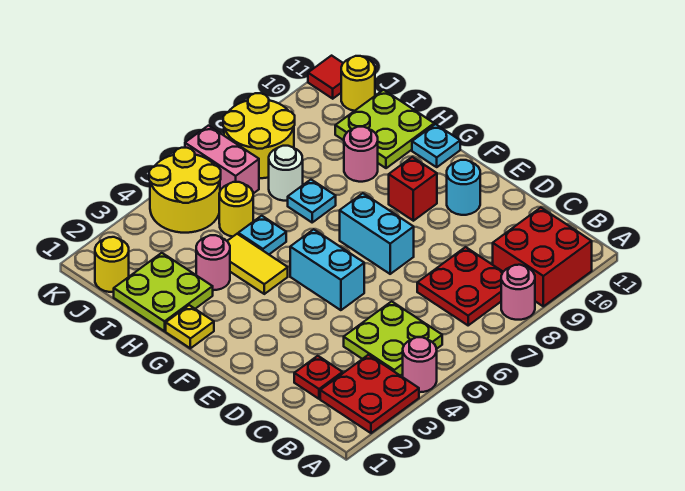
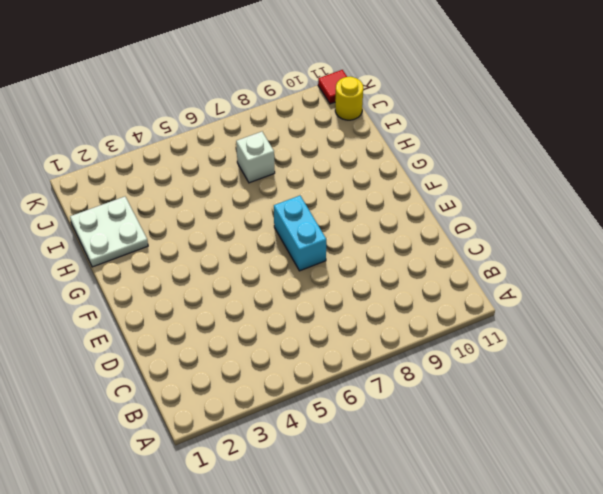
white 2x2 plate [70,197,148,267] -> lime 2x2 plate [114,253,213,331]
white 1x1 brick [236,132,275,183] -> white 1x1 round brick [269,146,303,201]
none -> red 2x2 plate [320,355,419,433]
none -> pink 1x1 round brick [403,337,437,392]
none -> pink 1x1 round brick [501,265,535,320]

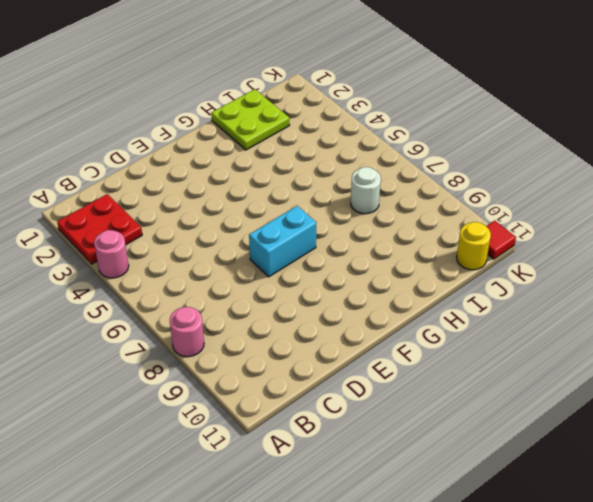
none -> red 2x2 brick [493,208,592,306]
none -> lime 2x2 plate [344,301,442,376]
none -> red 2x2 plate [417,247,503,325]

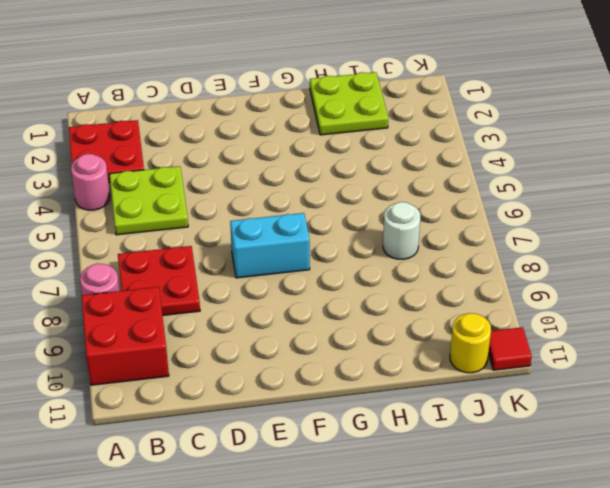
none -> red 1x1 plate [294,356,343,399]
none -> cyan 1x2 brick [290,229,364,310]
none -> cyan 1x1 round brick [447,160,480,215]

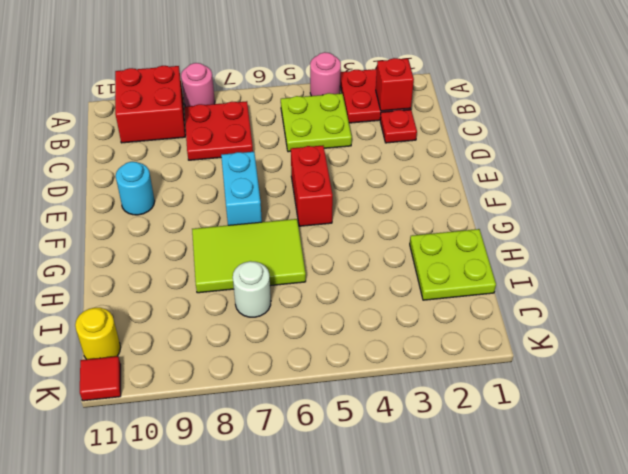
red 1x1 brick [376,58,414,111] -> red 1x1 brick moved to [389,157,437,221]
red 1x2 brick [291,146,333,226] -> cyan 1x2 brick [290,229,364,310]
lime 2x3 tile [192,219,306,293] -> cyan 1x1 plate [288,180,336,222]
none -> yellow 1x1 plate [166,305,214,348]
none -> yellow 1x2 tile [227,234,288,294]
none -> cyan 1x1 plate [412,124,460,167]

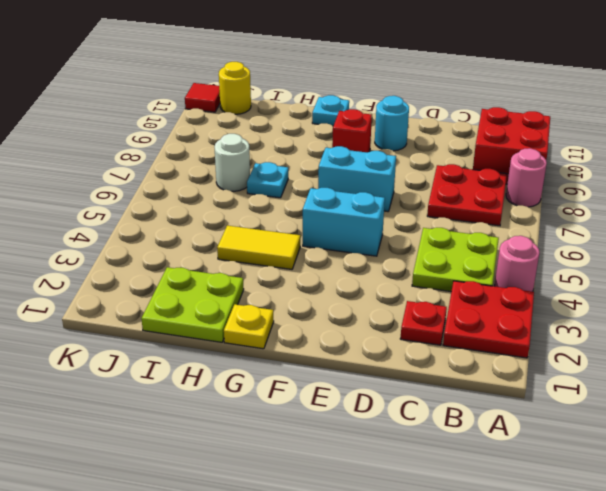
none -> pink 1x1 round brick [196,235,230,290]
none -> cyan 1x1 plate [238,216,286,254]
none -> pink 1x1 round brick [344,127,378,182]

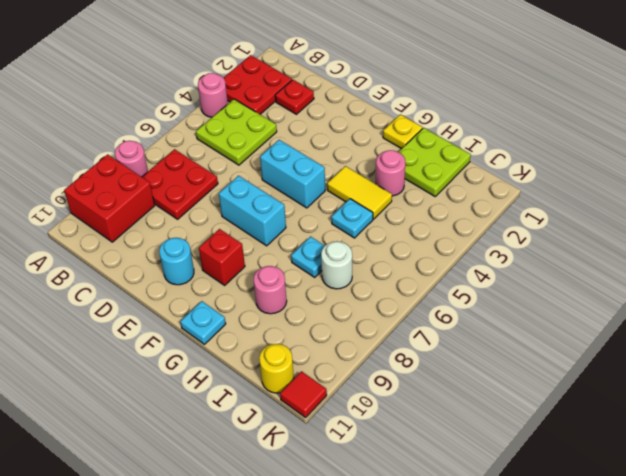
none -> lime 2x2 plate [335,90,434,168]
none -> yellow 1x1 round brick [219,182,253,237]
none -> yellow 1x1 round brick [95,237,129,292]

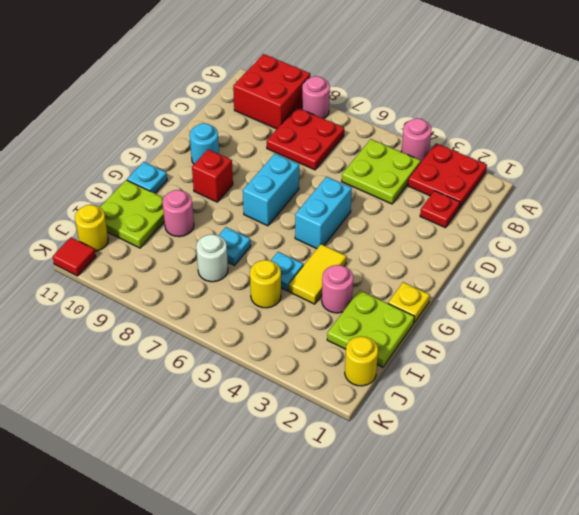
none -> yellow 2x2 round brick [149,148,221,233]
none -> pink 1x2 brick [185,126,259,193]
none -> yellow 2x2 round brick [223,93,295,178]

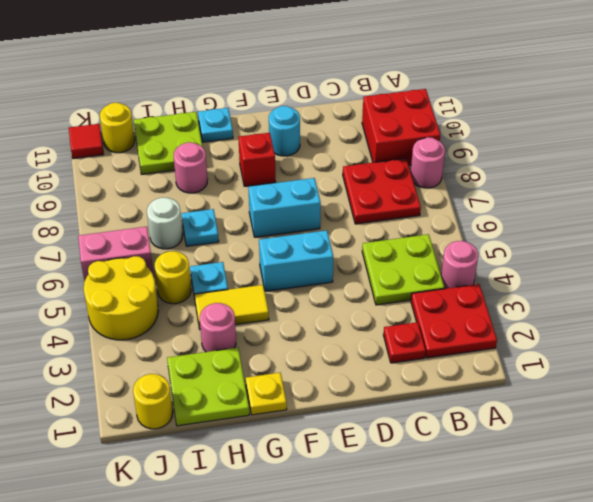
none -> yellow 2x2 round brick [223,93,295,178]

